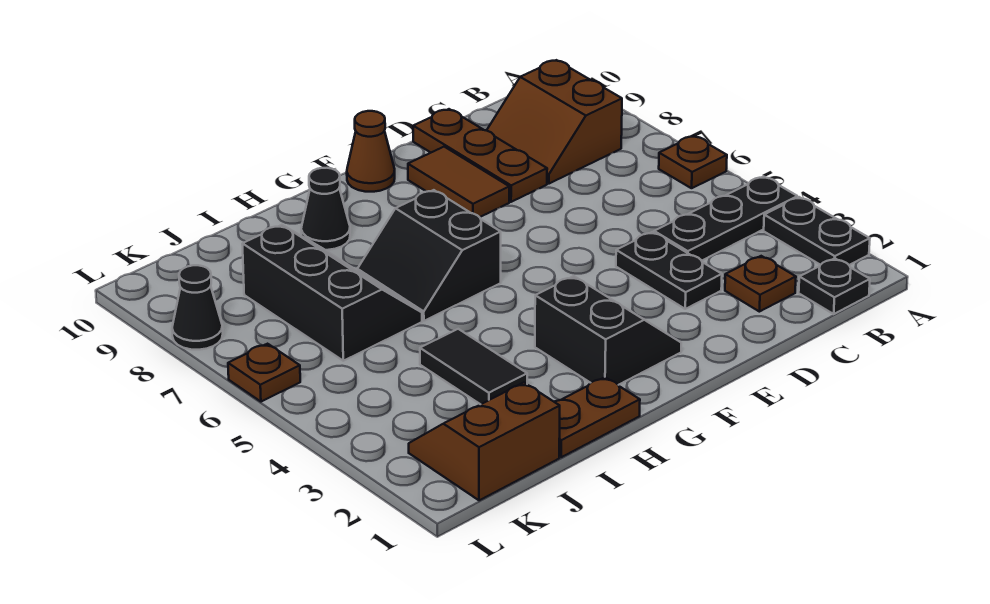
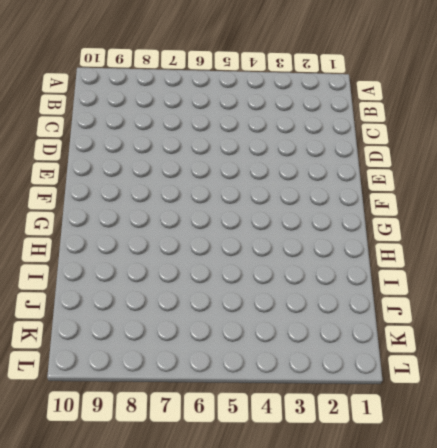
none -> black 1x2 plate [764,197,870,265]
none -> black 1x3 plate [654,176,797,261]
none -> brown 1x1 plate [659,136,727,188]

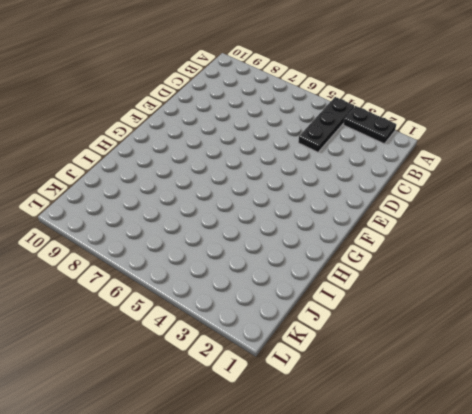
none -> brown 1x1 plate [659,136,727,188]
none -> black 1x1 plate [799,258,870,314]
none -> brown 2x2 slope [487,60,622,184]

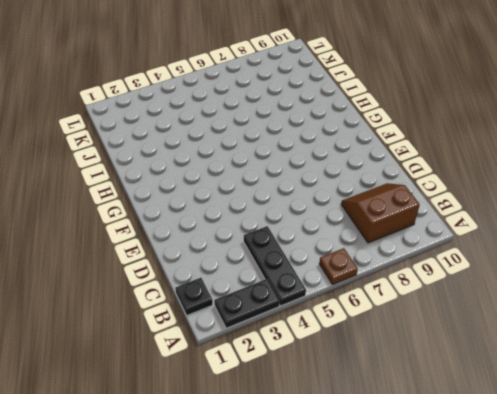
none -> brown 1x1 plate [725,256,796,312]
none -> black 1x2 plate [616,232,722,309]
none -> brown 1x3 plate [413,109,547,202]

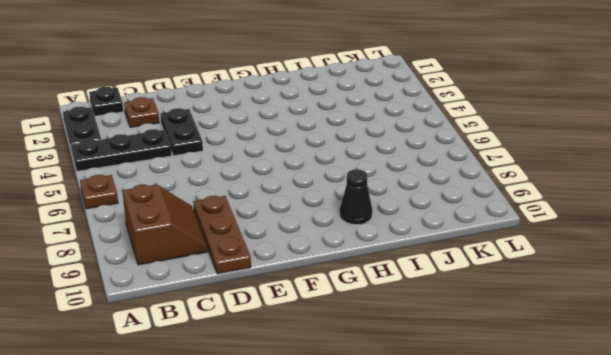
none -> brown 1x2 tile [408,147,509,217]
none -> black 2x2 slope [535,276,681,385]
none -> brown 1x1 cone [347,111,395,192]

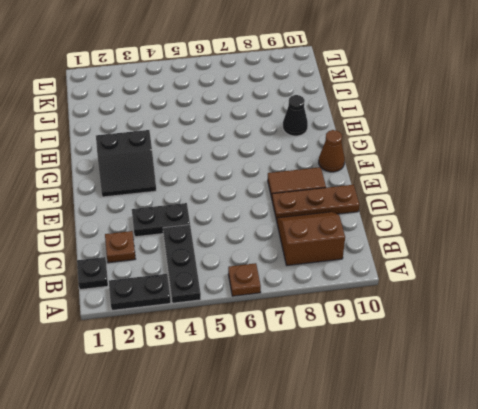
none -> black 2x2 slope [357,190,501,321]
none -> brown 1x2 plate [554,377,640,457]
none -> black 1x2 tile [420,329,527,404]

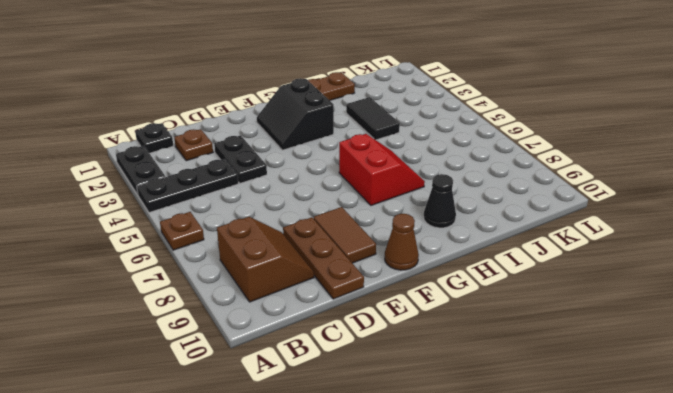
red 2x2 slope [339,134,425,205] -> black 2x2 slope [357,190,501,321]
none -> black 2x3 slope [242,225,422,361]
none -> brown 2x2 slope [409,383,560,500]
none -> brown 1x1 plate [228,344,300,402]

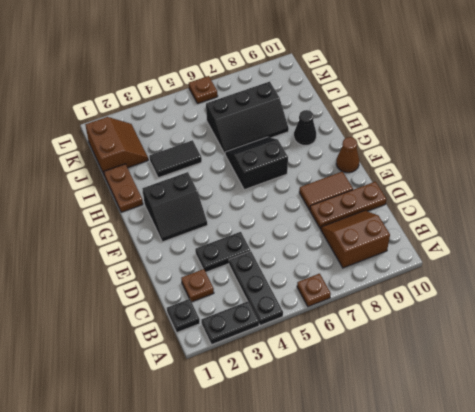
none -> black 1x1 cone [172,265,223,350]

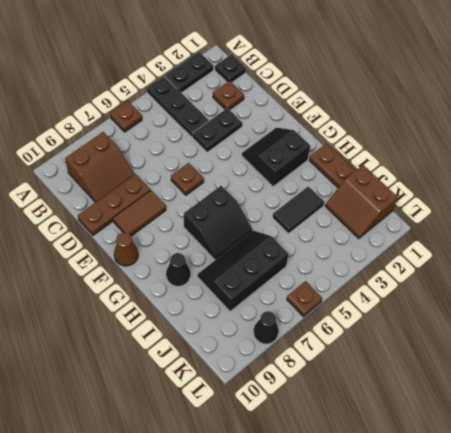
brown 1x1 plate [171,163,204,195] -> none

